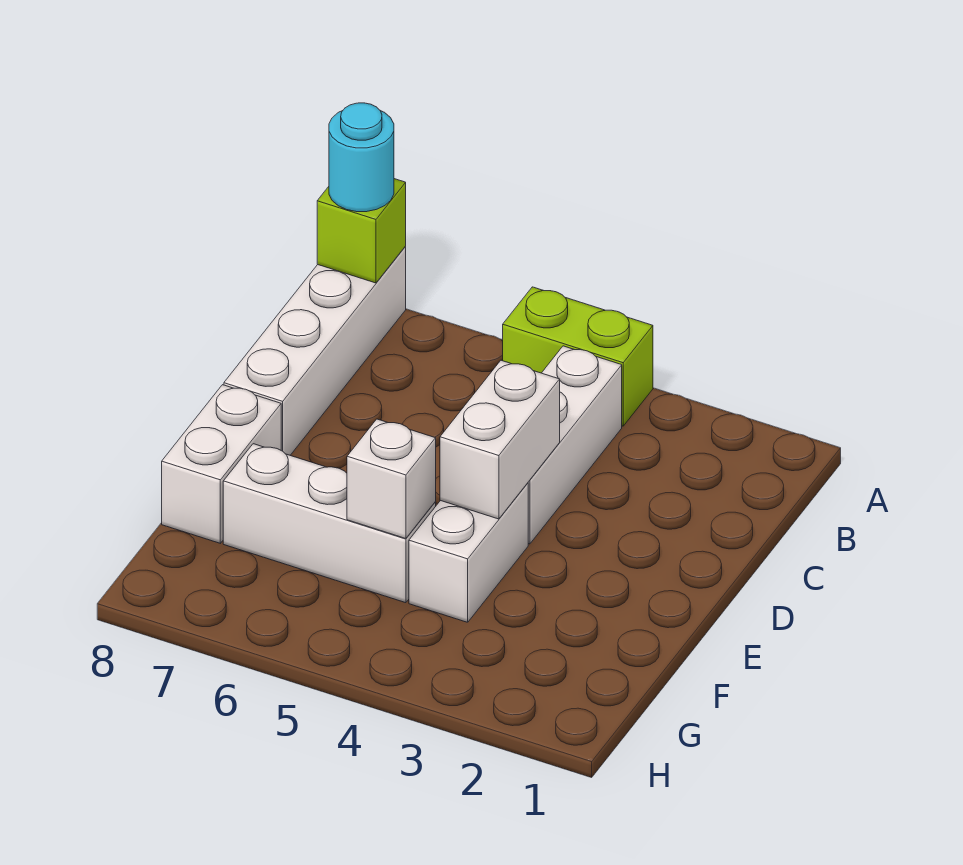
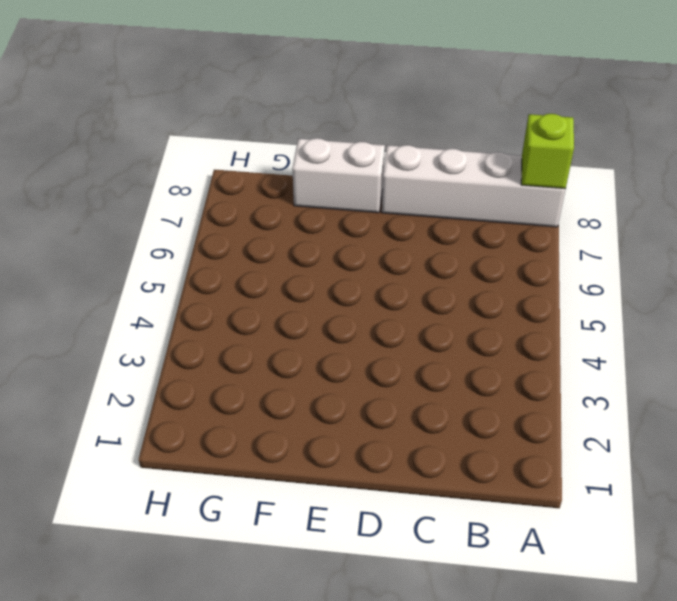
none -> lime 1x2 brick [503,287,653,426]
none -> white 1x3 brick [528,346,622,544]

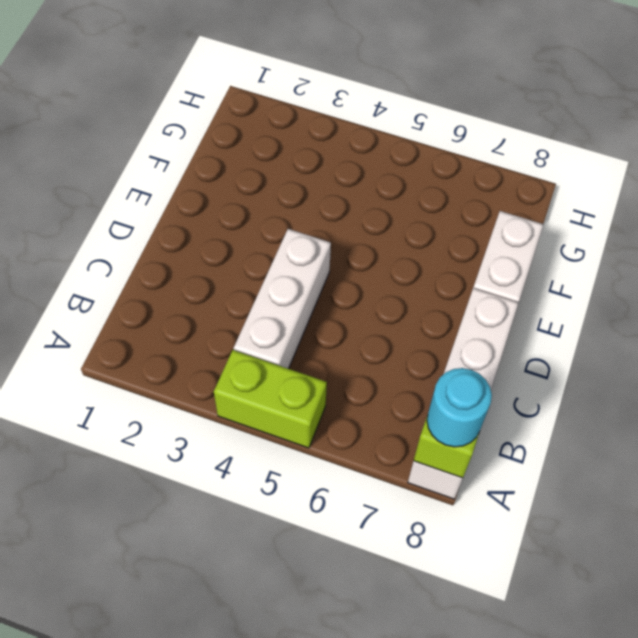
none -> white 1x2 brick [409,483,528,622]
none -> white 1x3 brick [223,444,436,603]

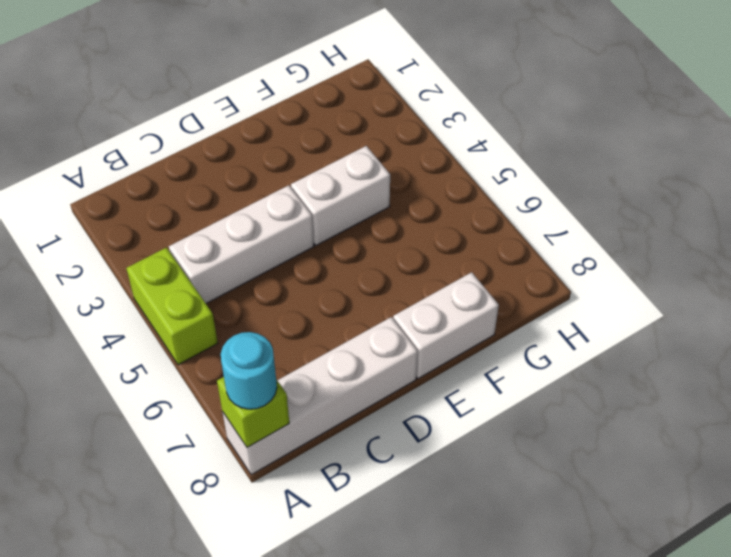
none -> white 1x3 brick [223,444,436,603]
none -> white 1x2 brick [440,360,560,519]

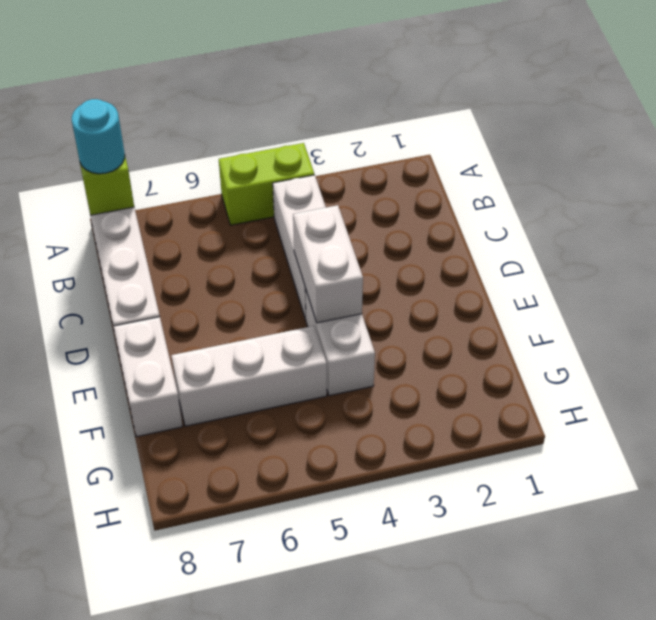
none -> white 1x1 brick [347,419,436,538]

